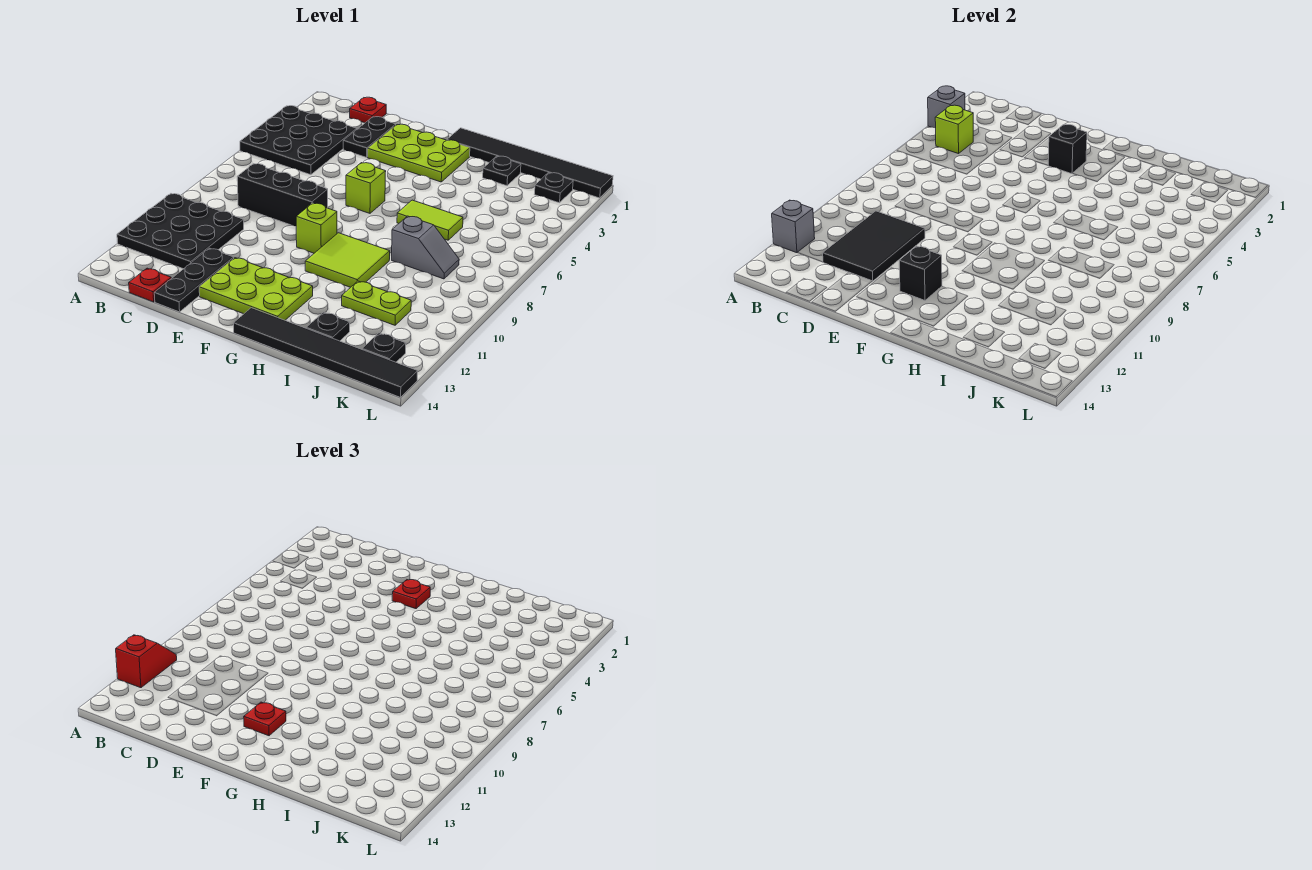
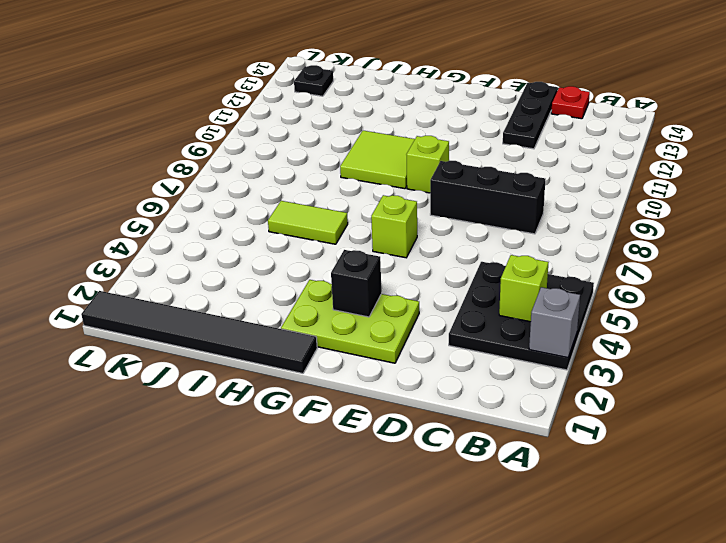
none -> black 3x3 plate [117,194,244,269]
none -> red 1x1 plate [350,97,386,123]
none -> black 1x2 plate [343,117,396,157]
none -> lime 2x3 plate [199,258,313,320]

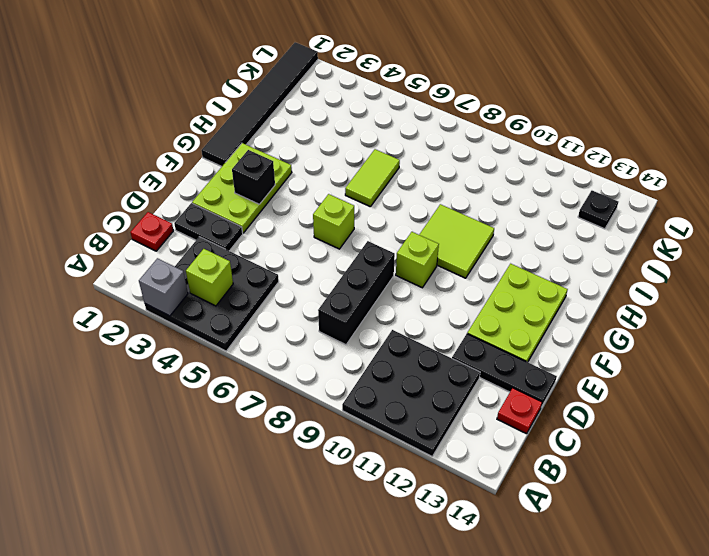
none -> black 1x6 tile [234,308,417,397]
none -> black 1x1 plate [483,156,521,186]
none -> grey 1x2 slope [392,216,459,279]
none -> lime 1x2 plate [342,281,411,325]

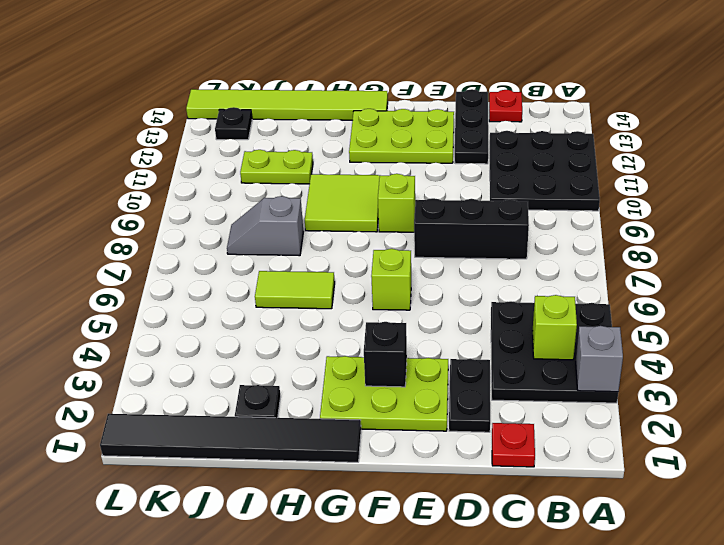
lime 1x6 tile [186,89,388,120] -> black 1x6 tile [234,308,417,397]
none -> black 1x1 plate [306,312,350,341]
none -> black 1x1 plate [534,173,573,203]
none -> grey 1x1 brick [772,200,815,253]
none -> black 2x3 tile [823,211,925,281]

